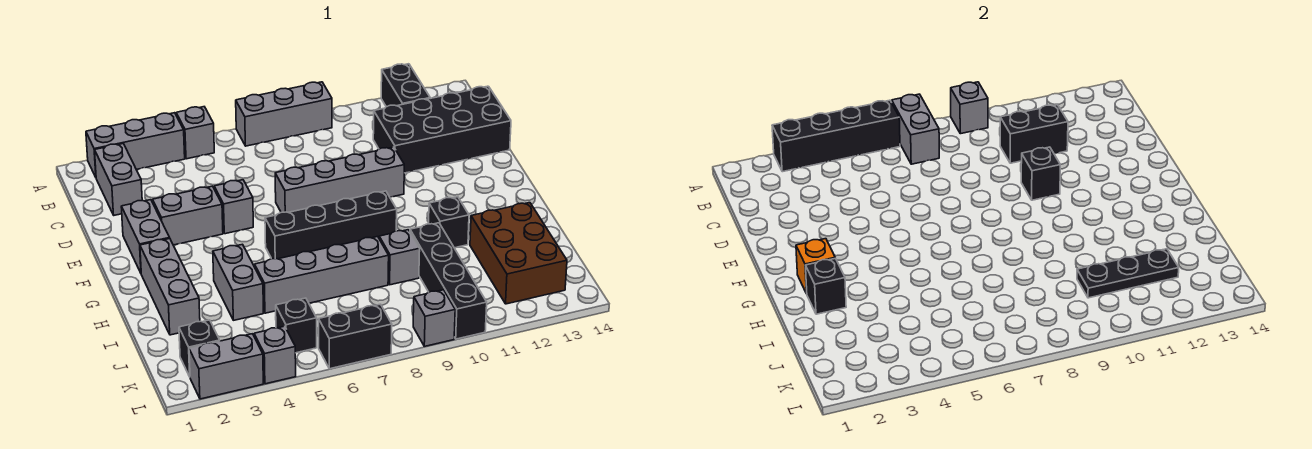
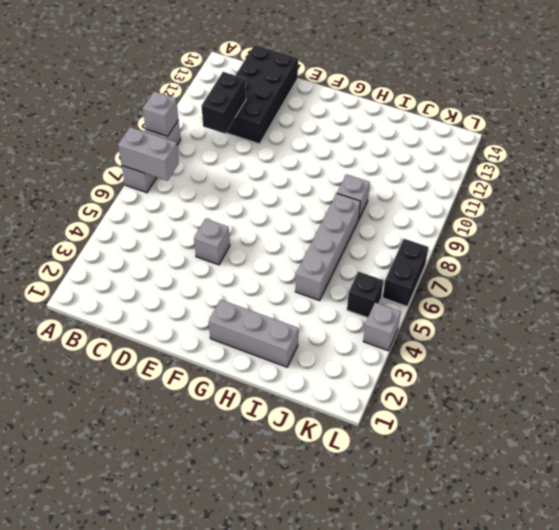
none -> grey 1x3 brick [86,113,185,177]
none -> grey 1x1 brick [176,107,214,159]
none -> black 1x2 brick [381,64,430,107]
none -> grey 1x2 brick [95,144,142,215]

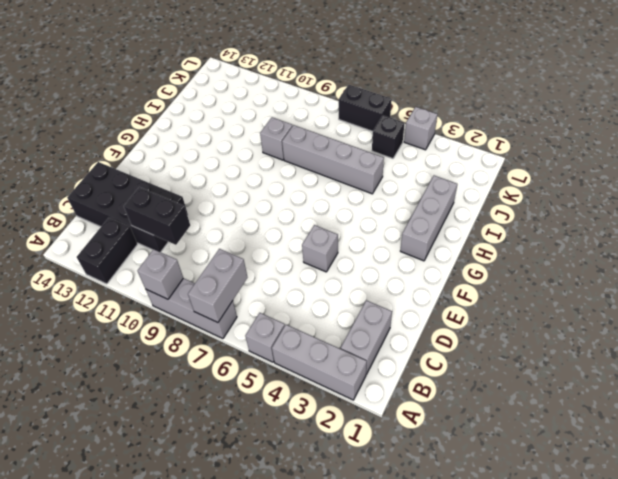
none -> grey 1x2 brick [121,200,170,273]
none -> grey 1x2 brick [153,186,223,245]
none -> grey 1x4 brick [275,147,404,212]
none -> black 1x4 brick [265,191,397,259]

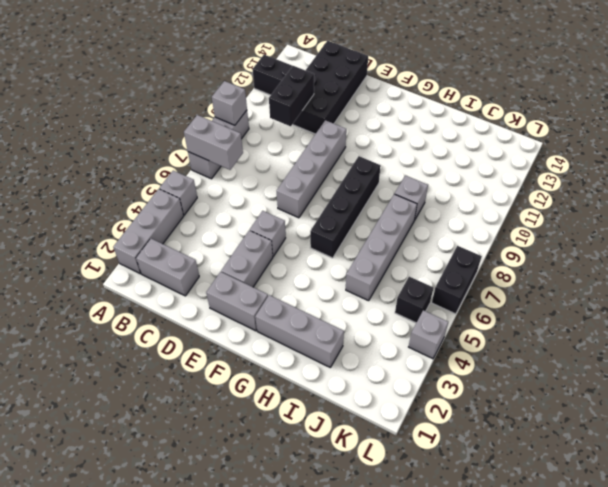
none -> grey 1x2 brick [213,244,263,320]
none -> black 1x1 brick [429,197,469,248]
none -> black 1x4 brick [410,223,487,339]
none -> brown 2x3 brick [470,203,567,304]

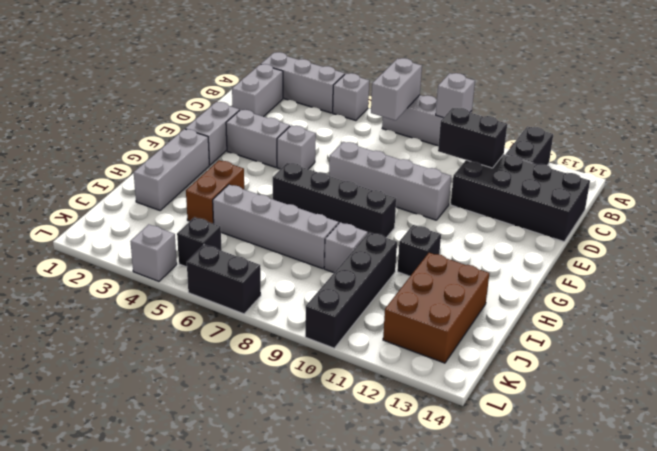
brown 1x2 brick [186,160,244,224] -> grey 1x2 brick [213,244,263,320]
none -> black 1x1 brick [179,320,220,377]
none -> grey 1x2 brick [189,334,263,399]
none -> grey 1x1 brick [413,290,455,346]
none -> black 1x4 brick [772,100,900,172]

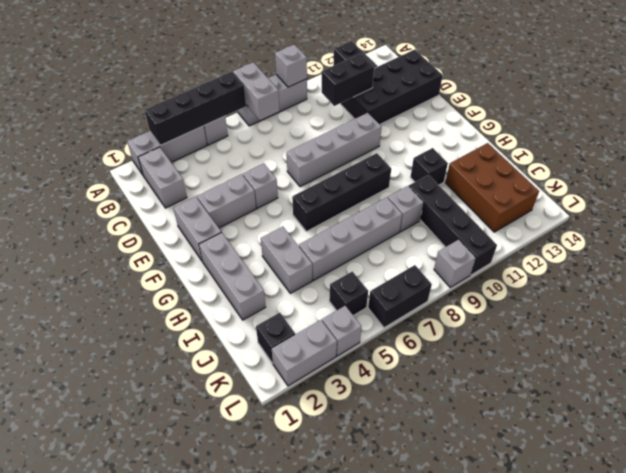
none -> black 1x1 brick [1021,147,1060,200]
none -> orange 1x1 brick [796,239,835,294]
none -> black 1x1 brick [806,258,846,314]
none -> black 1x3 plate [1077,249,1179,298]

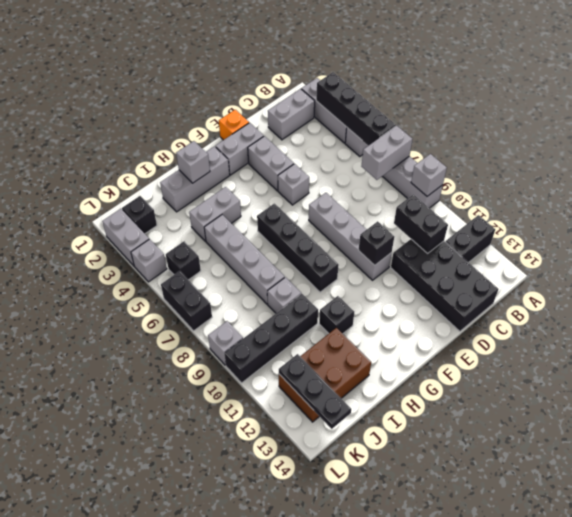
orange 1x1 brick [219,110,249,140] -> orange 1x1 brick moved to [796,239,835,294]
grey 1x1 brick [176,141,210,183] -> black 1x1 brick [806,258,846,314]
black 1x3 plate [279,354,351,429] -> black 1x3 plate moved to [1077,249,1179,298]

